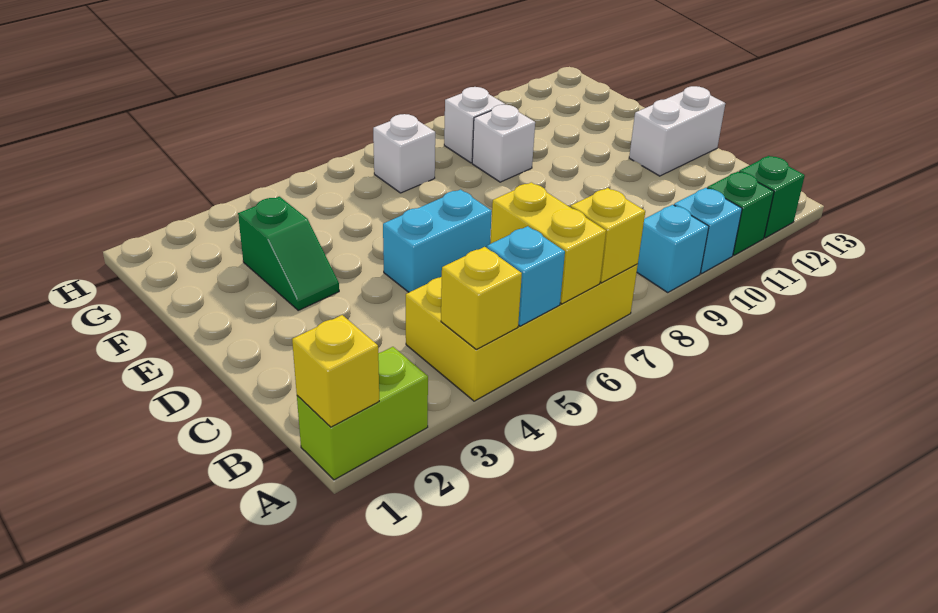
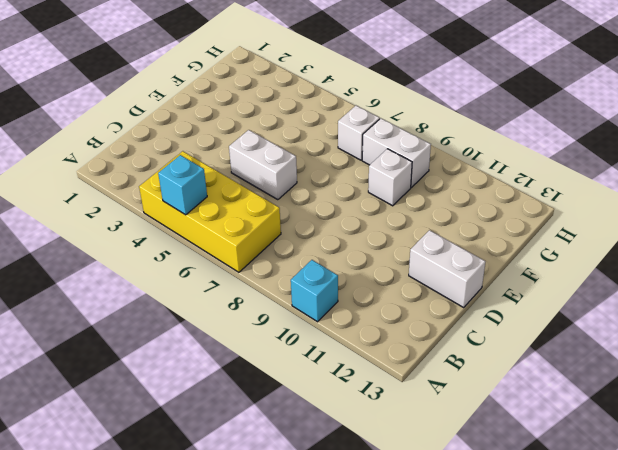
white 1x2 brick [229,130,297,200] -> cyan 1x2 brick [383,190,492,292]
white 1x2 brick [362,118,431,188] -> white 1x1 brick [444,87,505,163]
none -> lime 1x2 brick [297,347,428,480]
none -> cyan 1x1 brick [637,205,709,292]
none -> green 1x1 brick [707,172,774,255]

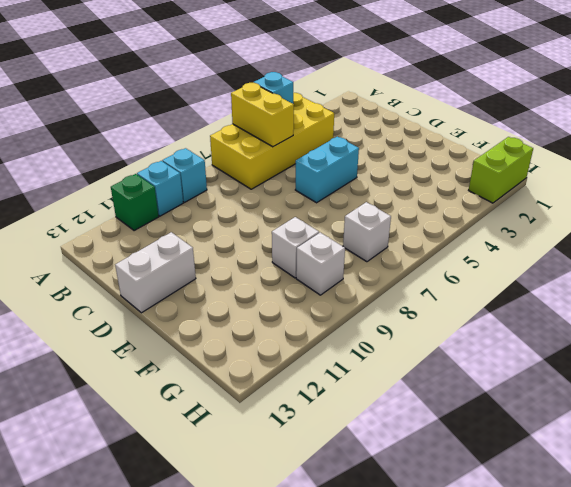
lime 1x2 brick [469,137,533,203] -> lime 1x2 brick moved to [297,347,428,480]
none -> green 1x1 brick [739,156,805,238]
none -> green 1x2 slope [238,197,339,310]
none -> yellow 1x1 brick [292,315,379,427]

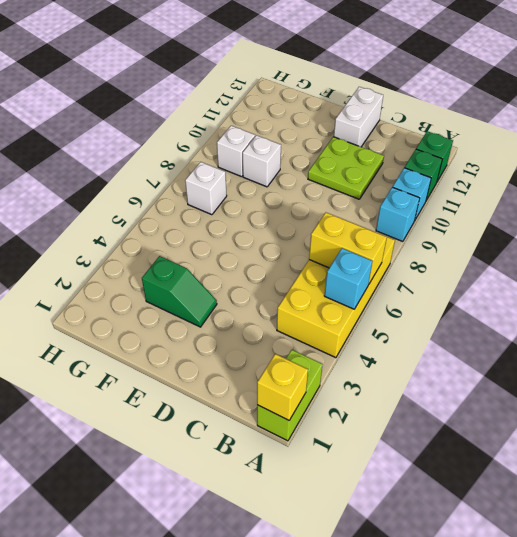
lime 2x2 plate [308,137,384,199] -> none
none -> cyan 1x2 brick [383,190,492,292]
none -> yellow 1x1 brick [441,247,522,350]
none -> yellow 1x1 brick [571,188,645,283]

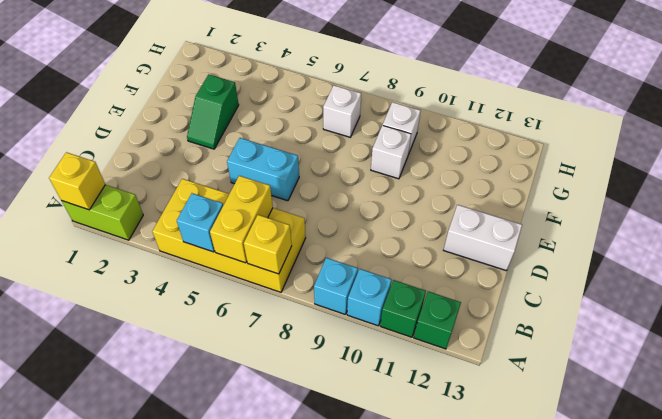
none -> yellow 1x1 brick [441,247,522,350]

